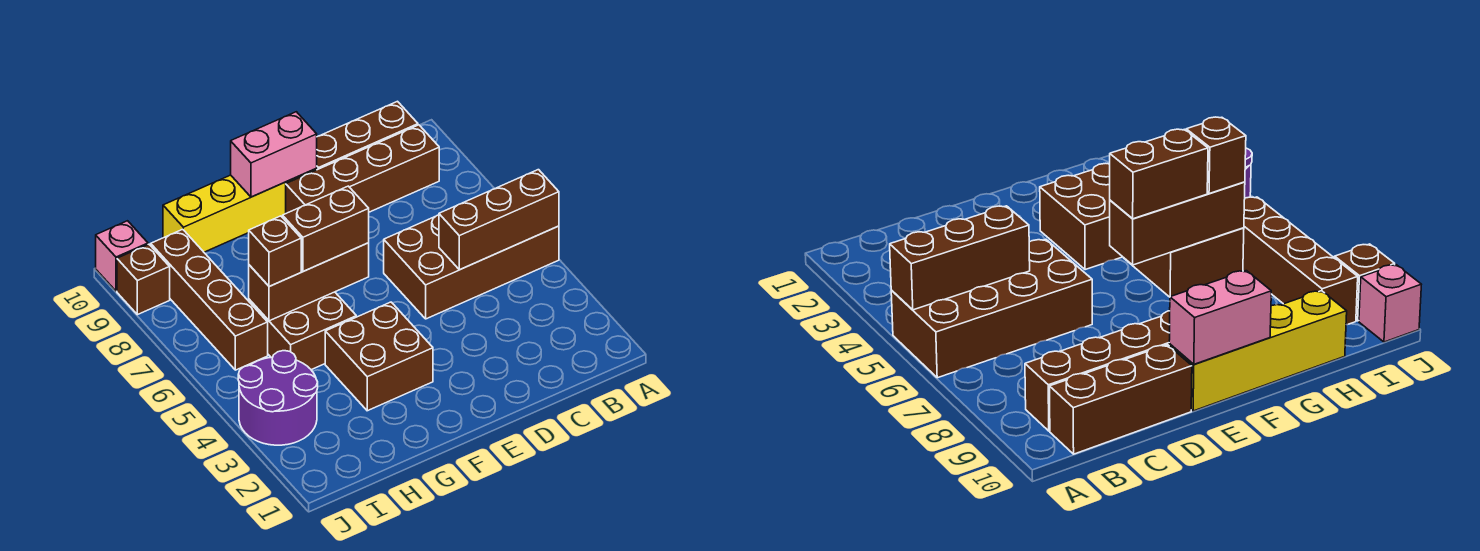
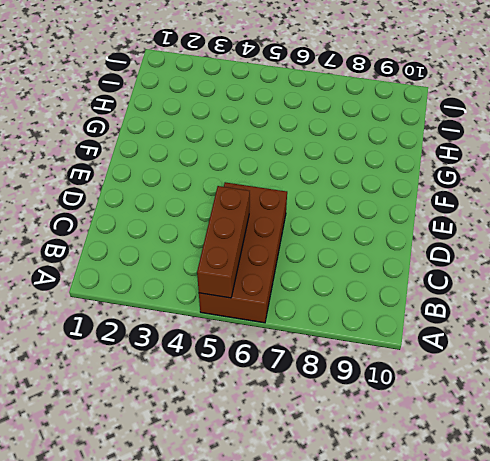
none -> brown 1x4 brick [286,125,439,213]
none -> brown 1x3 brick [316,101,418,170]
none -> yellow 1x4 brick [163,169,317,252]

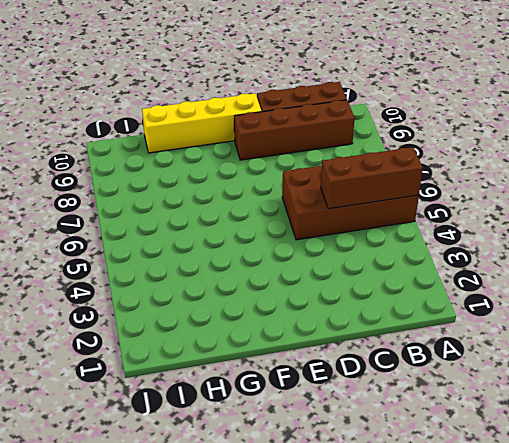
none -> brown 2x2 brick [325,302,433,411]
none -> brown 2x2 brick [249,292,356,370]
none -> purple 2x2 round brick [238,351,318,445]

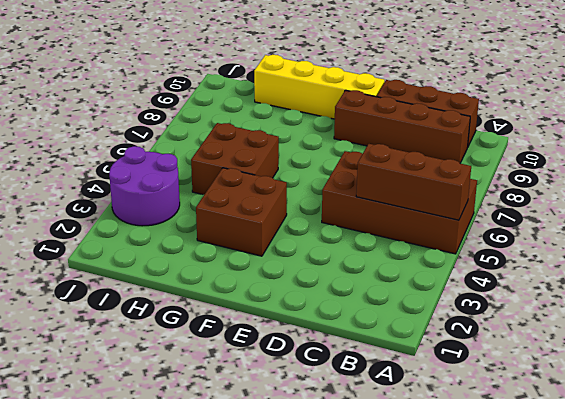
none -> brown 1x4 brick [151,229,268,370]
none -> brown 1x1 brick [117,244,170,315]
none -> pink 1x1 brick [96,221,148,291]

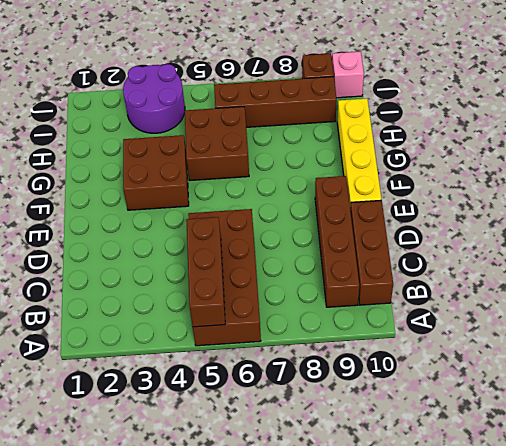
none -> pink 1x2 brick [231,112,317,197]
none -> brown 1x3 brick [249,243,369,321]
none -> brown 1x2 brick [283,186,369,271]

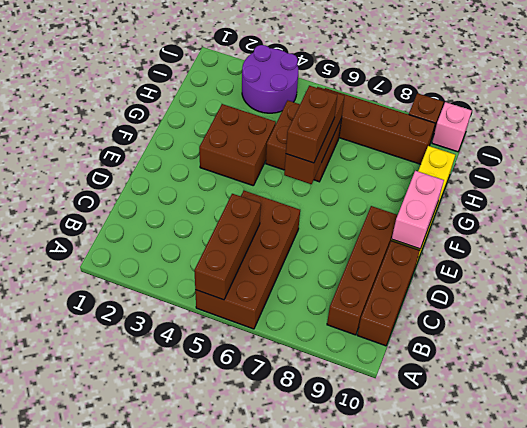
none -> brown 1x1 brick [249,216,301,287]

